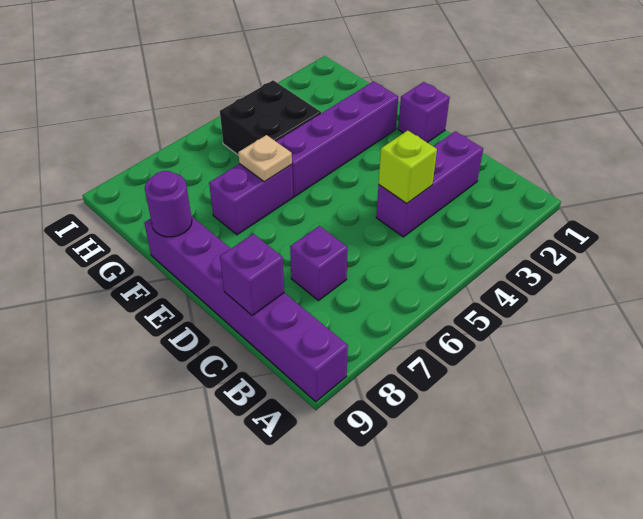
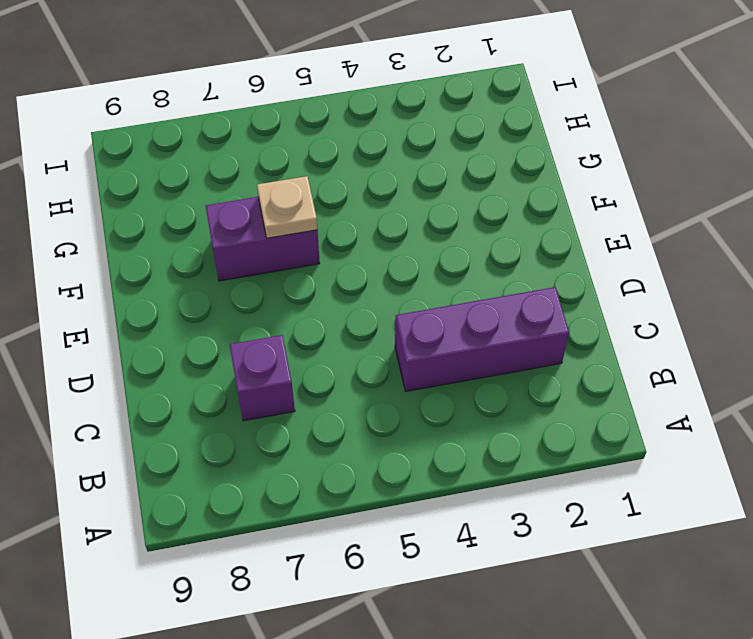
none -> purple 1x6 brick [144,216,348,402]
none -> purple 1x1 brick [398,82,450,143]

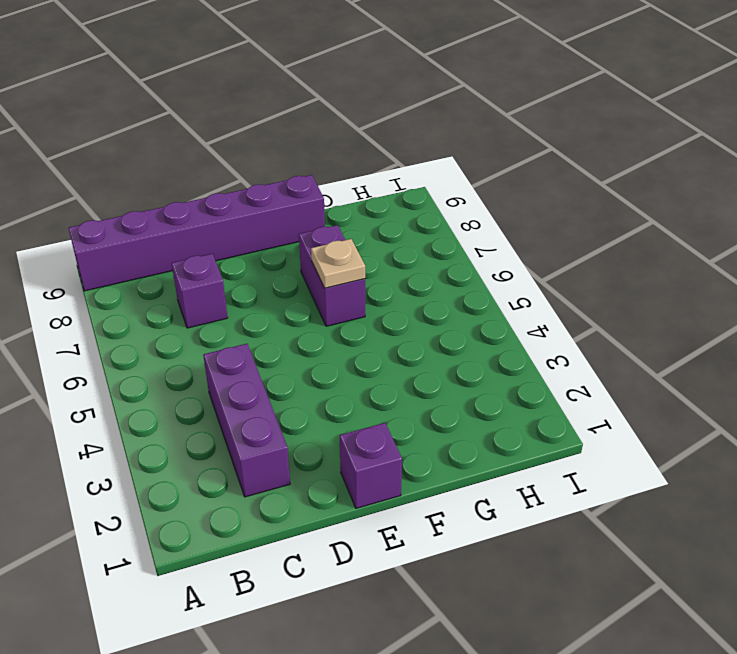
none -> purple 1x4 brick [276,81,398,197]
none -> black 2x2 brick [220,80,321,155]

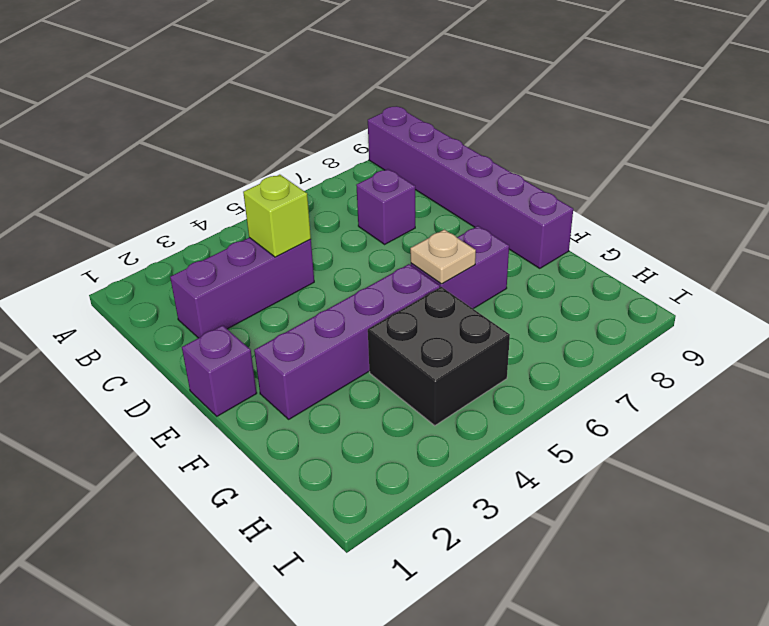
none -> purple 1x1 brick [220,234,284,315]
none -> purple 1x1 round brick [145,171,192,237]

